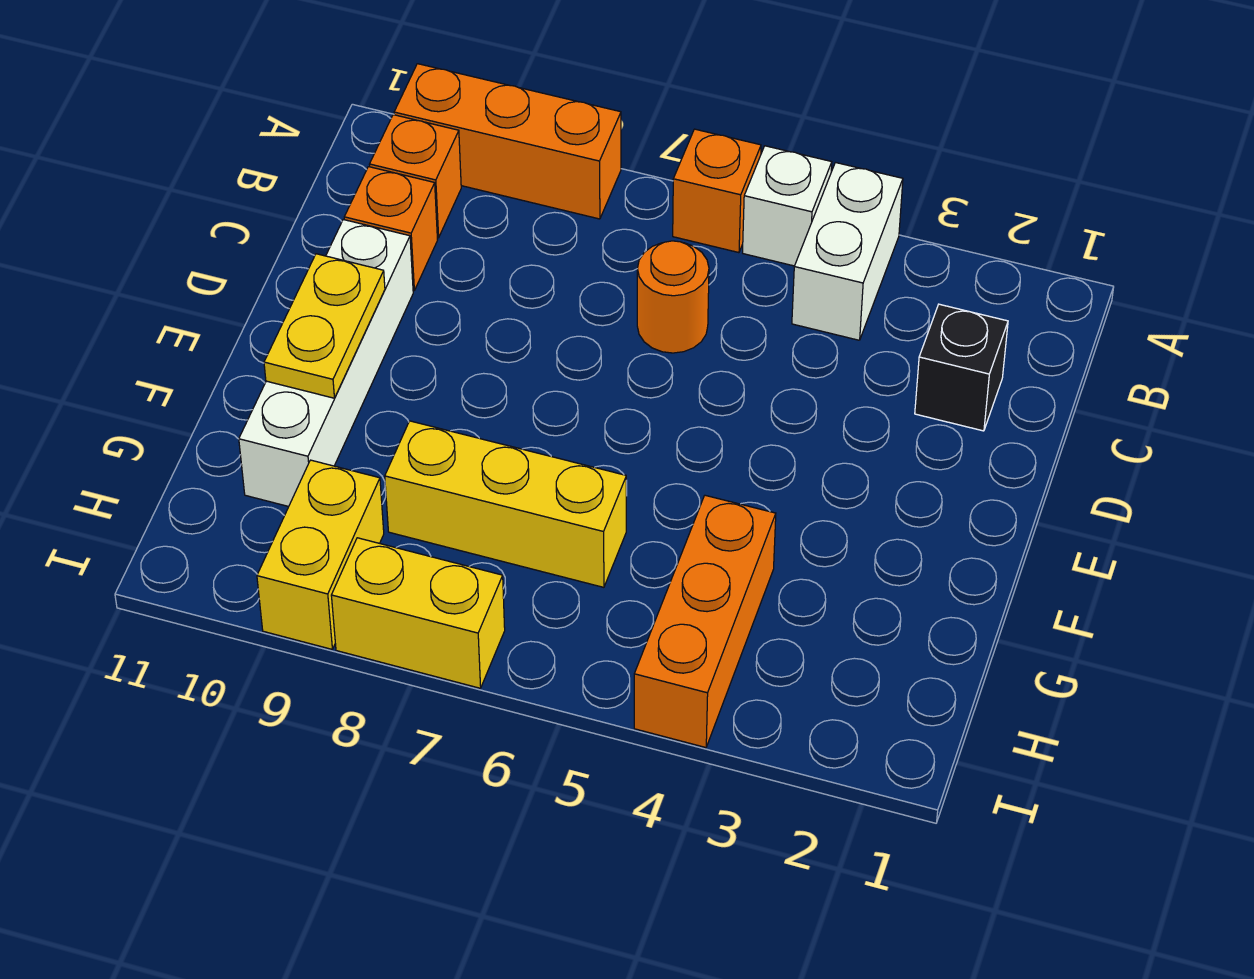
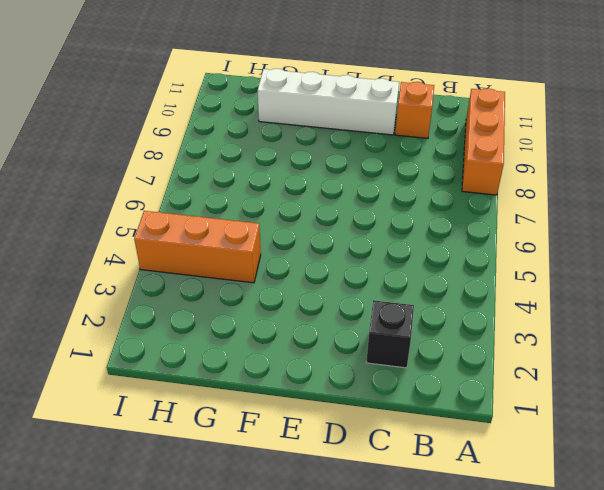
none -> white 1x2 brick [792,163,903,340]
none -> white 1x1 brick [743,146,832,266]
none -> orange 1x1 brick [673,129,761,253]

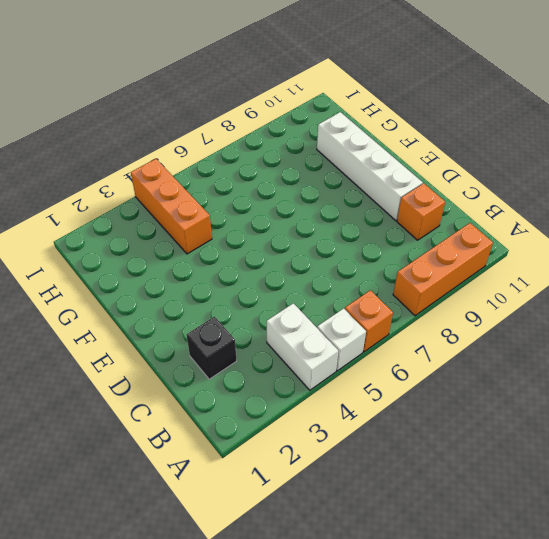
none -> orange 1x1 brick [369,115,461,238]
none -> orange 1x1 round brick [637,241,709,353]
none -> yellow 1x3 brick [385,421,626,587]

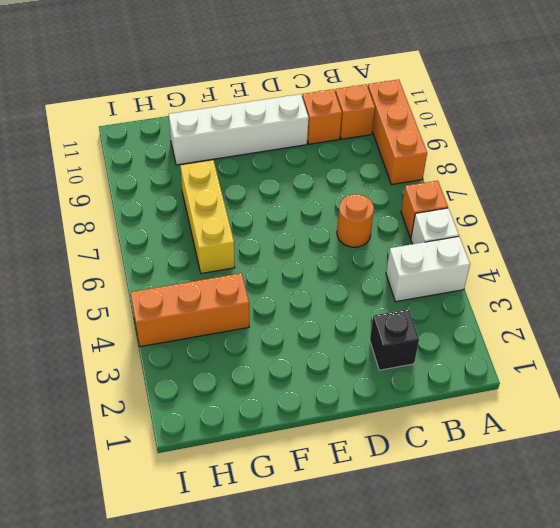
none -> yellow 1x2 brick [257,460,384,649]
none -> yellow 1x2 brick [331,538,505,688]
none -> yellow 1x2 plate [264,254,385,398]

